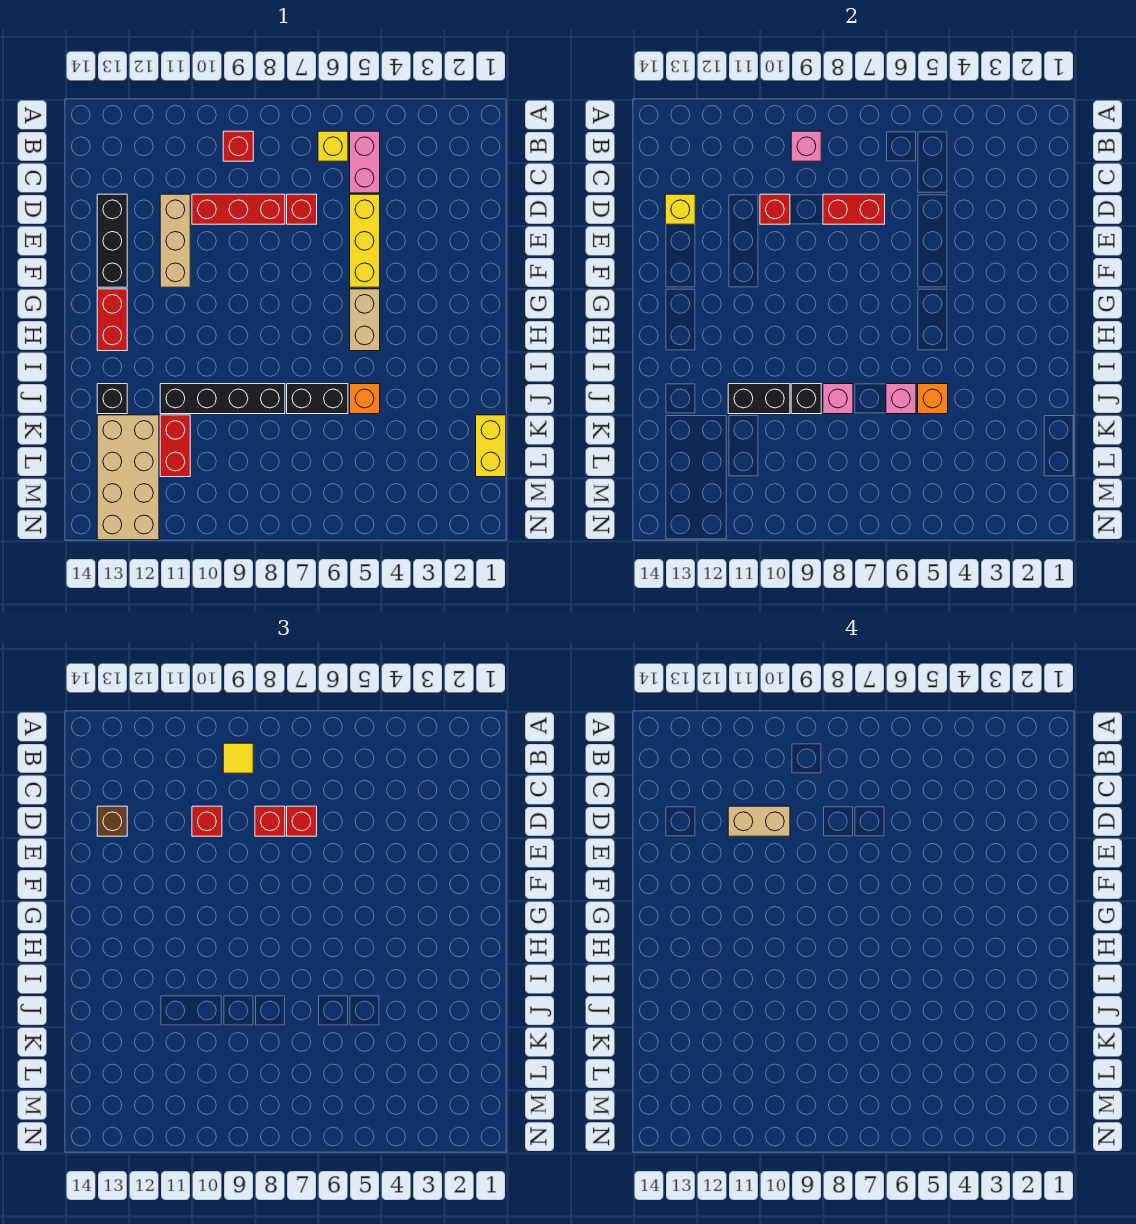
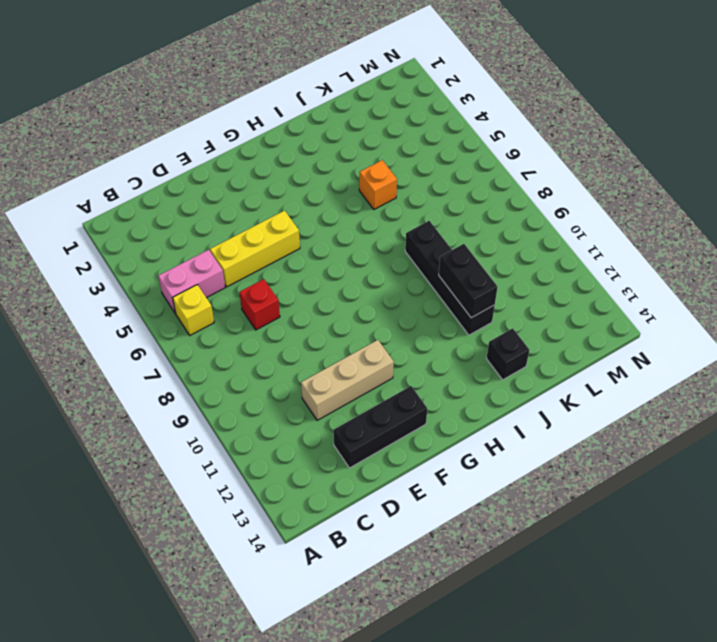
none -> red 1x1 brick [223,131,253,161]
none -> red 1x3 brick [192,194,285,224]
none -> tan 1x2 brick [350,289,380,351]
none -> red 1x2 brick [97,289,127,351]

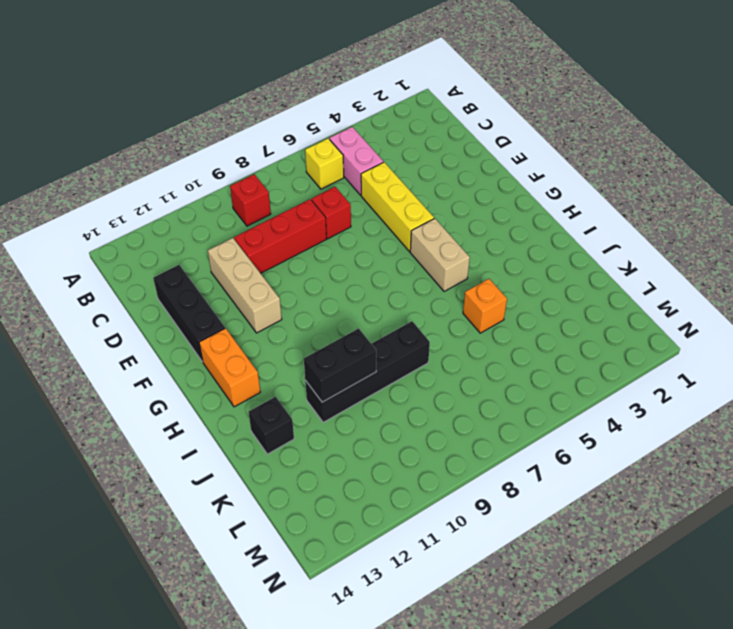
orange 1x2 brick [199,328,260,407] -> red 1x2 brick [97,289,127,351]
none -> black 1x2 brick [287,384,348,414]
none -> yellow 1x2 brick [476,415,506,477]
none -> red 1x2 brick [160,415,190,477]
none -> tan 2x4 brick [97,415,159,540]

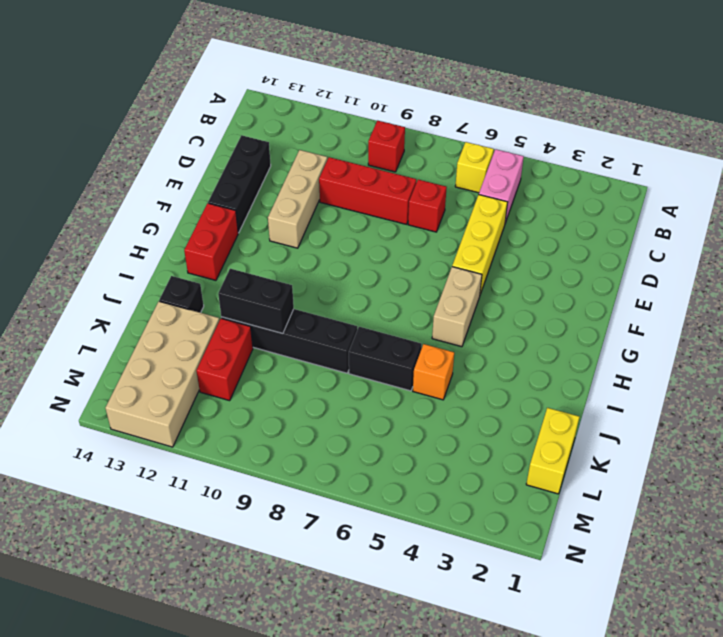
none -> pink 1x1 brick [791,131,821,161]
none -> red 1x2 brick [823,194,885,224]
none -> red 1x1 brick [760,194,790,224]
none -> yellow 1x1 brick [665,194,695,224]

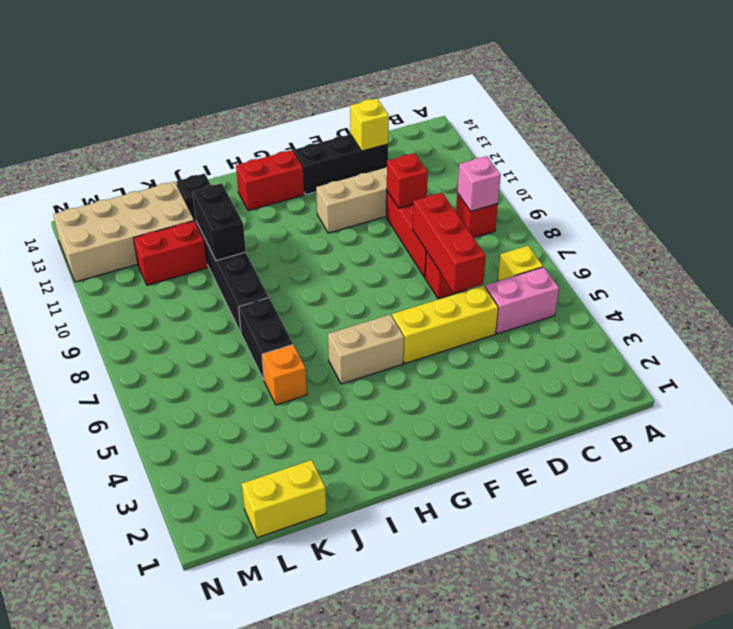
red 1x3 brick [413,193,486,293] -> red 1x2 brick [823,194,885,224]
none -> orange 1x1 brick [918,384,948,414]
none -> pink 1x1 brick [886,384,916,414]
none -> pink 1x1 brick [823,384,853,414]
none -> black 1x1 brick [791,384,821,414]

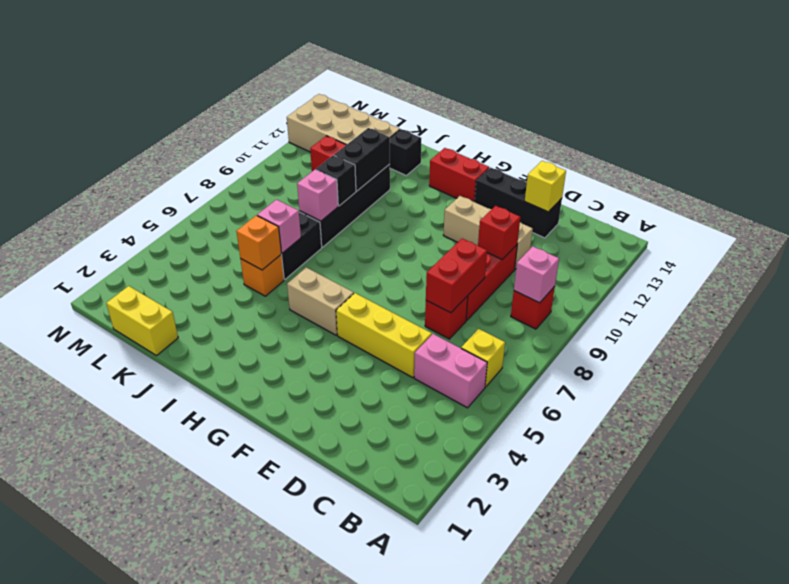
none -> yellow 1x1 tile [223,743,253,773]
none -> red 1x1 brick [287,806,317,836]
none -> red 1x1 brick [255,806,285,836]
none -> red 1x1 brick [192,806,222,836]

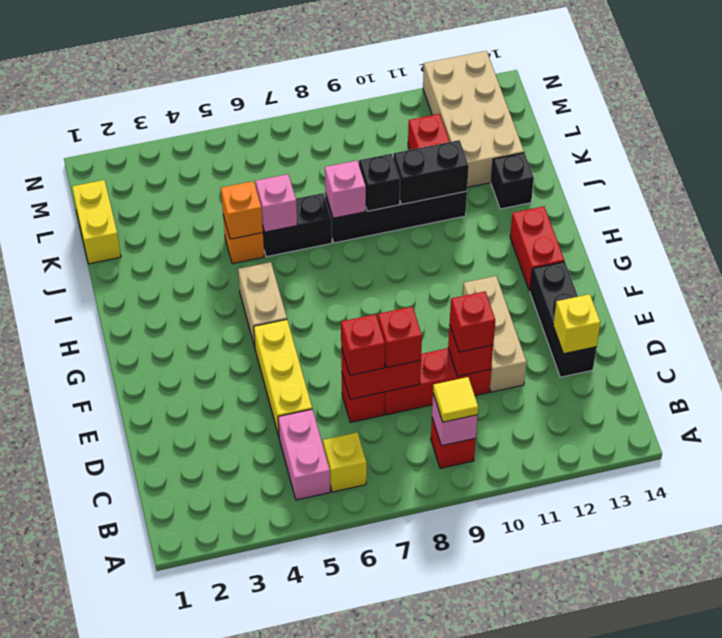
none -> brown 1x1 brick [97,806,127,836]
none -> tan 1x2 brick [728,806,790,836]

